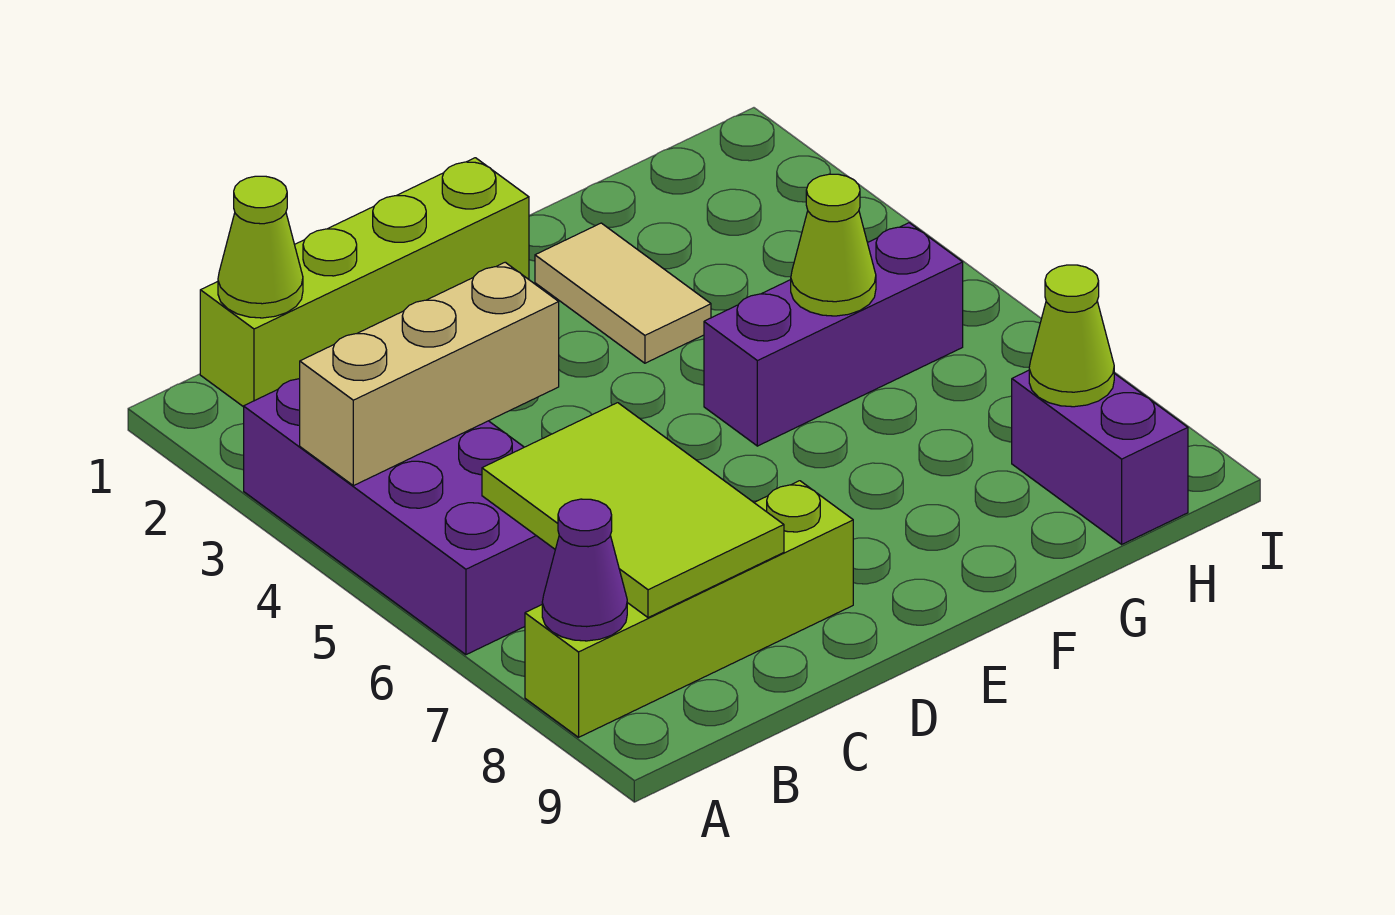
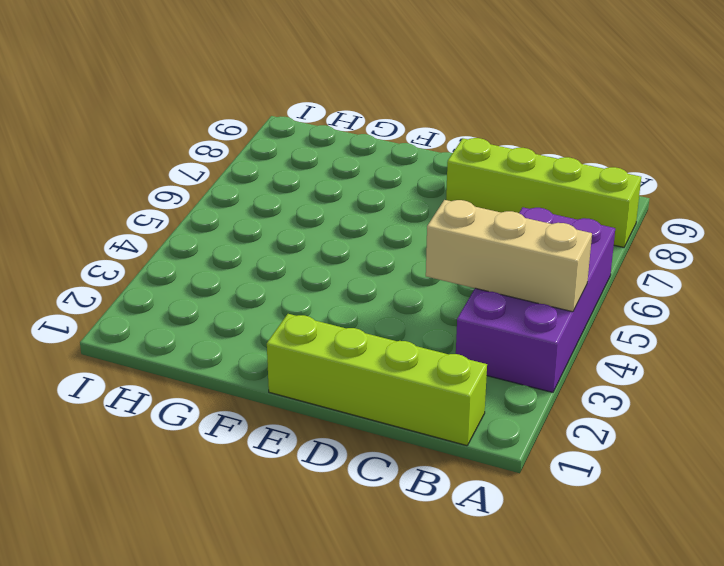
none -> tan 1x2 tile [535,223,711,363]
none -> purple 1x3 brick [704,223,963,446]
none -> purple 1x2 brick [1012,370,1188,544]

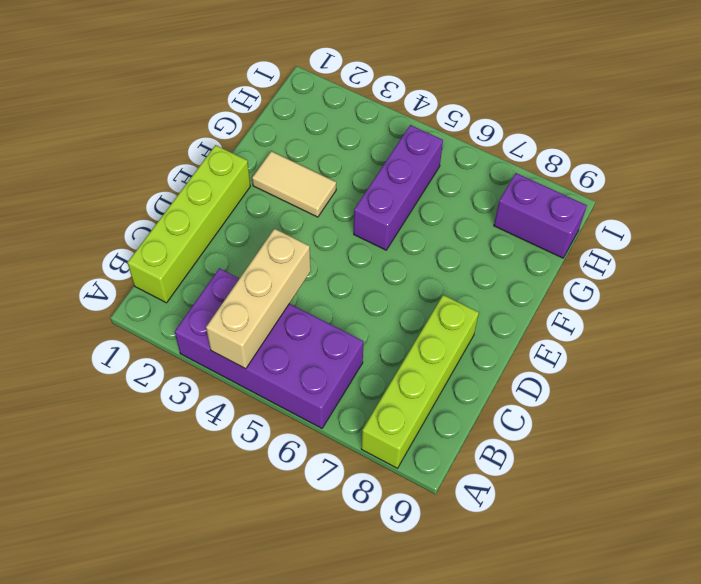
none -> purple 1x1 cone [542,499,627,641]
none -> lime 1x1 cone [218,176,303,318]
none -> lime 2x3 tile [482,403,784,618]

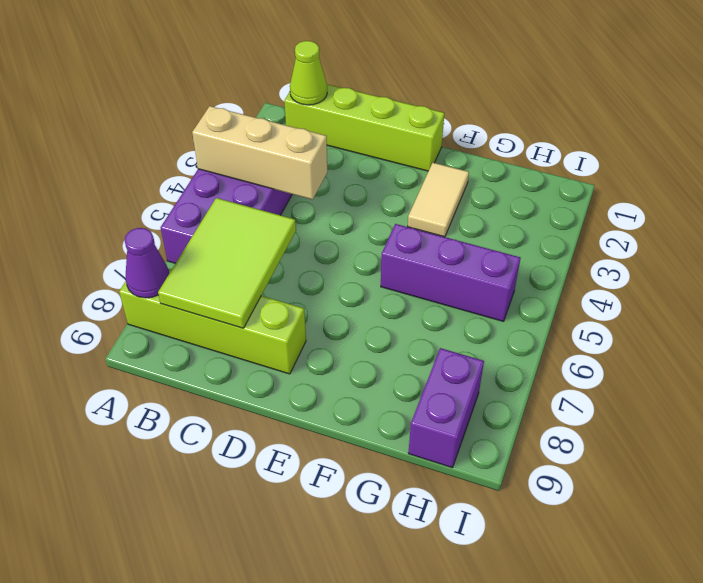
none -> lime 1x1 cone [791,174,876,316]
none -> lime 1x1 cone [1029,265,1114,407]

